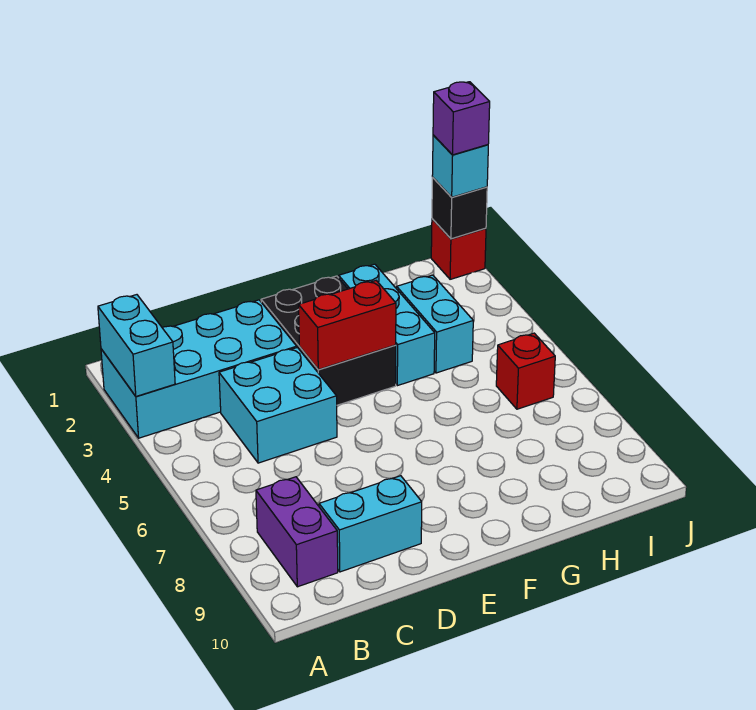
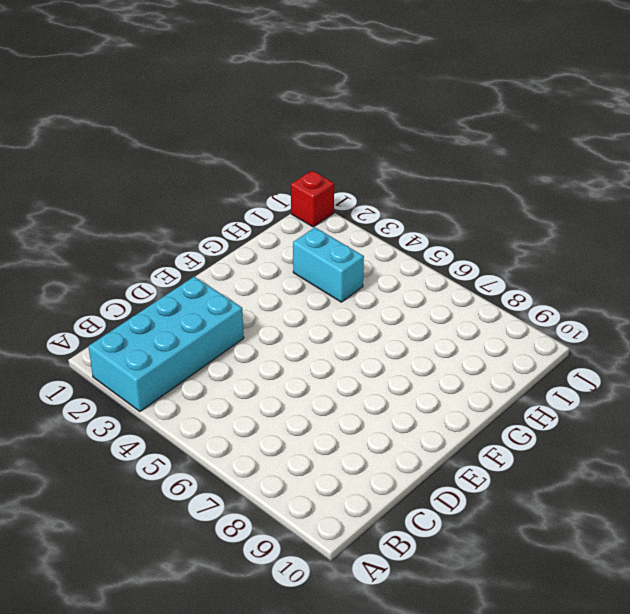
none -> purple 1x2 brick [256,477,338,587]
none -> cyan 2x2 brick [219,348,337,463]
none -> cyan 1x2 brick [319,476,422,572]

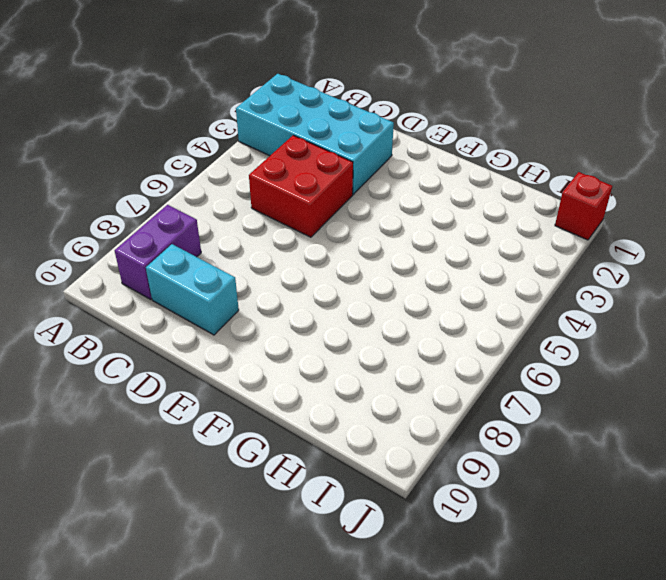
red 2x2 brick [249,135,353,237] -> cyan 2x2 brick [219,348,337,463]
none -> black 2x3 brick [261,276,396,405]
none -> cyan 1x3 brick [339,264,435,386]
none -> cyan 1x2 brick [397,275,473,373]

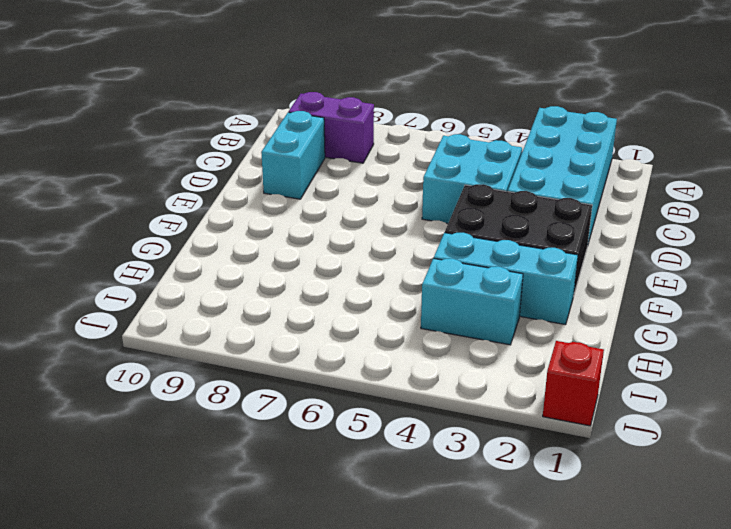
none -> red 1x1 brick [496,333,555,409]
none -> cyan 1x2 brick [98,295,175,396]
none -> red 1x2 brick [299,281,396,370]

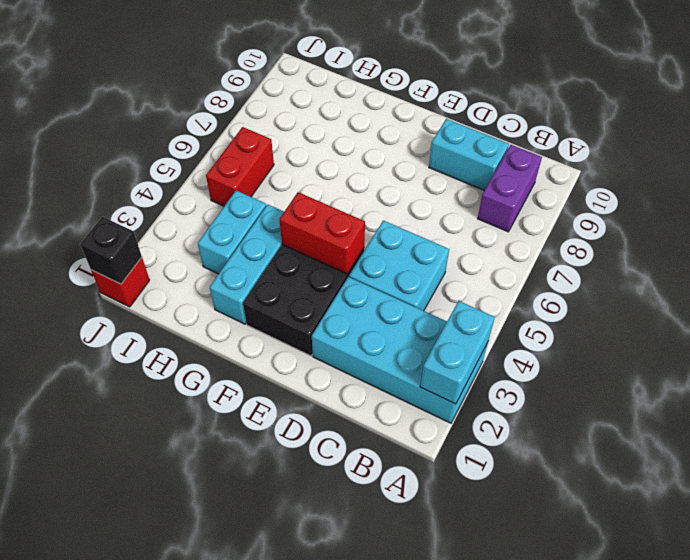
red 1x2 brick [206,127,274,206] -> red 1x1 brick [496,333,555,409]
none -> cyan 1x1 brick [432,135,488,197]
none -> purple 1x1 brick [433,82,490,155]

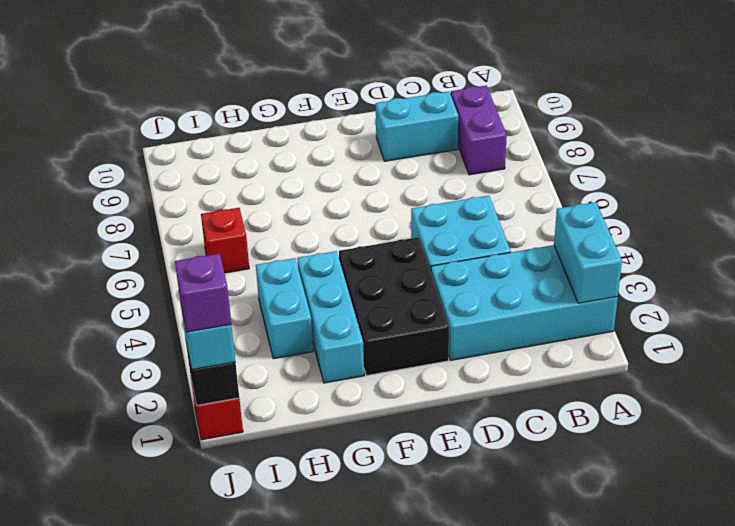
none -> red 1x2 brick [299,281,396,370]

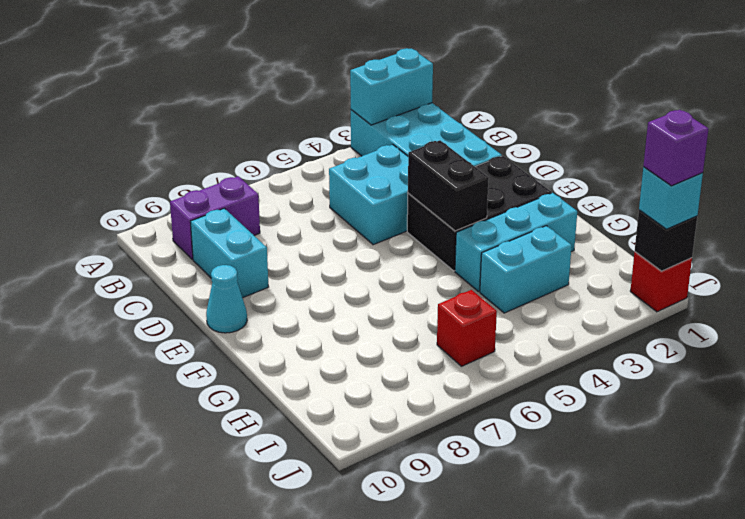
black 1x2 brick [408,140,489,231] -> red 1x2 brick [299,281,396,370]
cyan 1x1 cone [206,265,247,333] -> none

